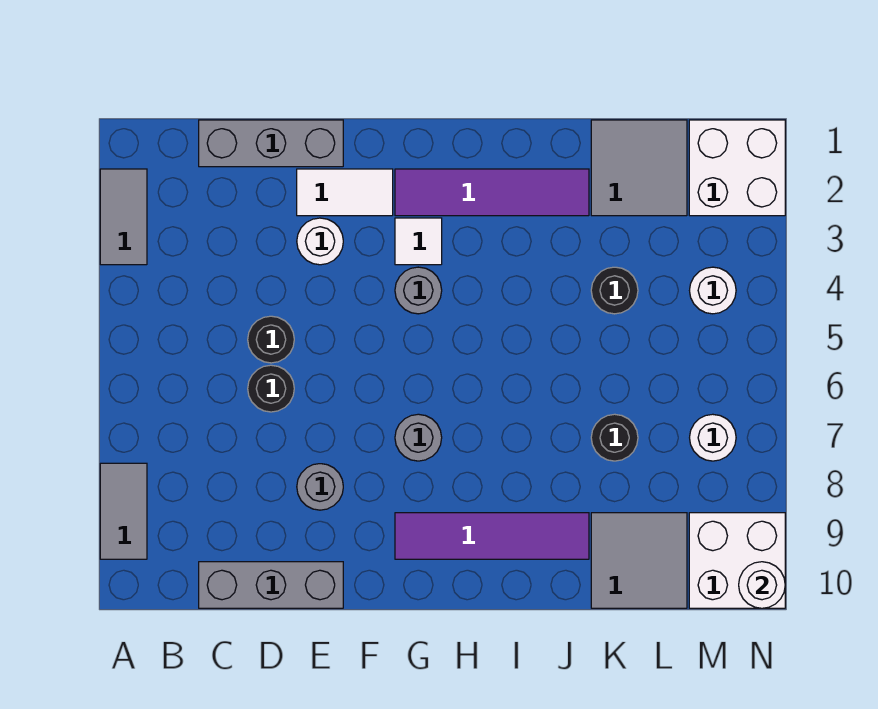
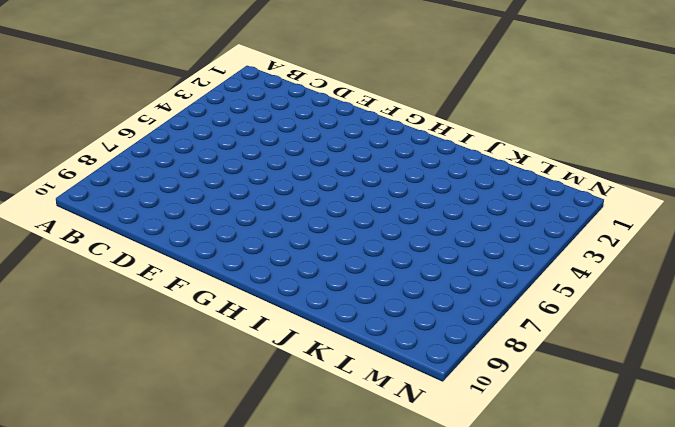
none -> grey 1x2 tile [100,169,147,265]
none -> grey 1x2 tile [100,463,147,559]
none -> grey 1x3 brick [199,120,343,167]

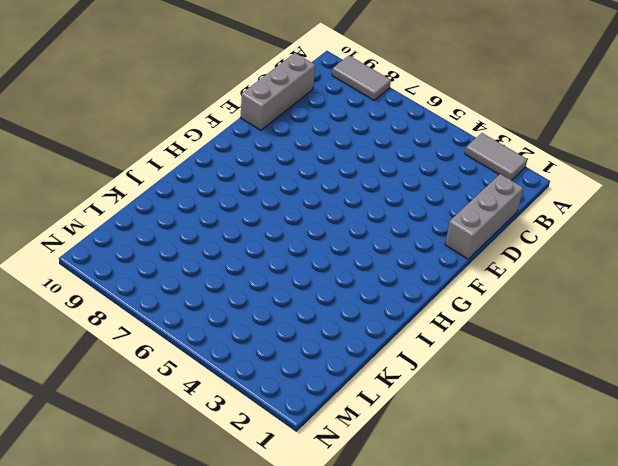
none -> black 1x1 round brick [248,316,294,363]
none -> black 1x1 round brick [248,365,294,412]
none -> white 1x2 tile [297,169,393,216]

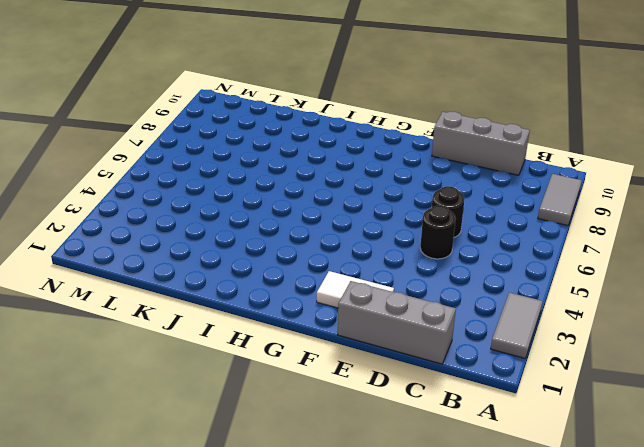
none -> white 1x1 round brick [297,218,343,265]
none -> grey 1x1 round brick [297,464,343,510]
none -> purple 1x4 tile [395,169,589,216]

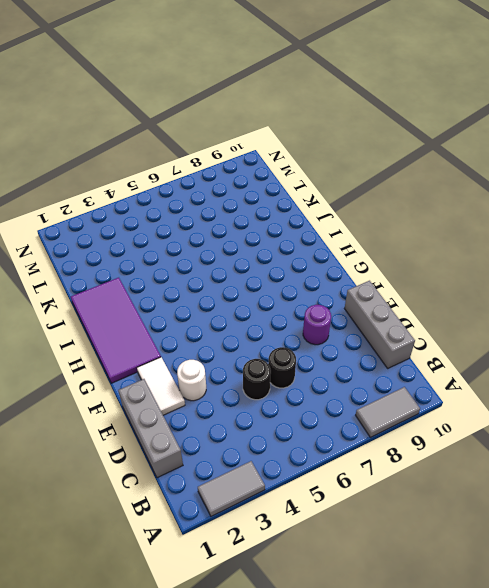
purple 1x1 round brick [303,305,331,345] -> grey 1x1 round brick [297,464,343,510]
purple 2x4 tile [71,278,161,383] -> purple 1x4 tile [395,169,589,216]
none -> white 1x1 tile [395,218,442,265]
none -> grey 1x1 round brick [395,267,442,314]
none -> grey 1x1 round brick [395,414,442,461]

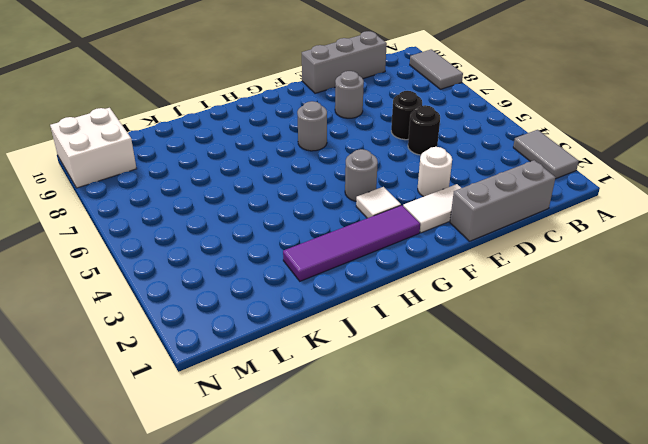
none -> purple 1x4 tile [395,513,589,559]
none -> grey 2x2 tile [591,120,687,216]
none -> black 1x1 round brick [591,267,638,314]

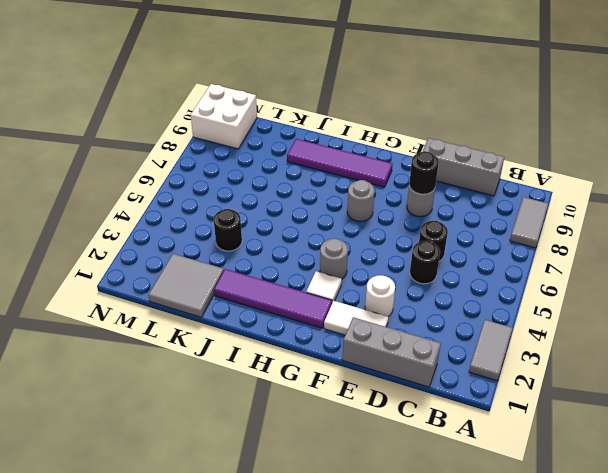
black 1x1 round brick [409,151,439,194] -> black 1x1 round brick moved to [591,414,638,461]
none -> grey 2x2 tile [591,513,687,608]
none -> white 2x2 brick [689,120,785,216]
none -> white 1x1 round brick [690,267,736,314]

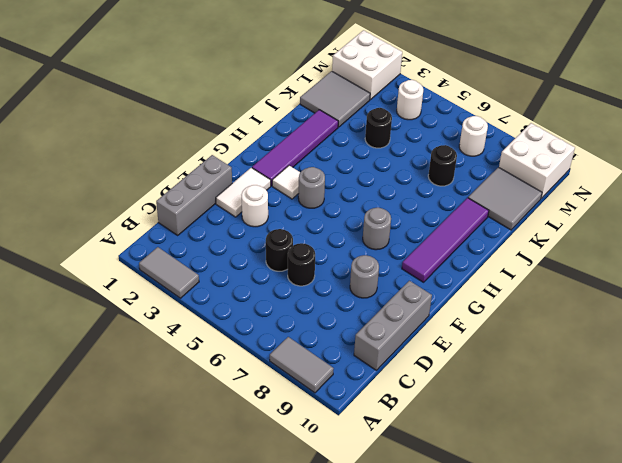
none -> white 1x1 round brick [739,562,785,608]

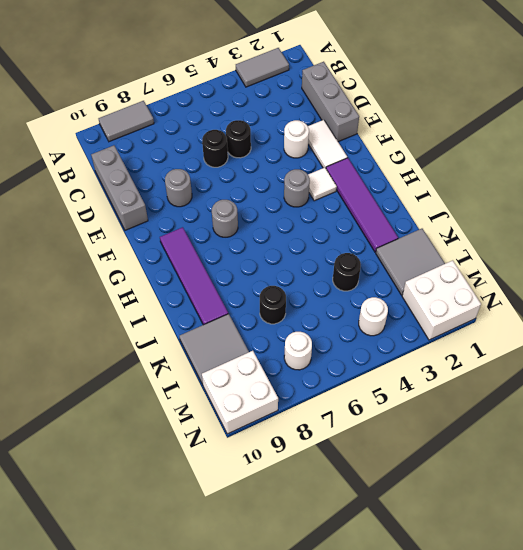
none -> white 1x1 round brick [739,562,785,608]

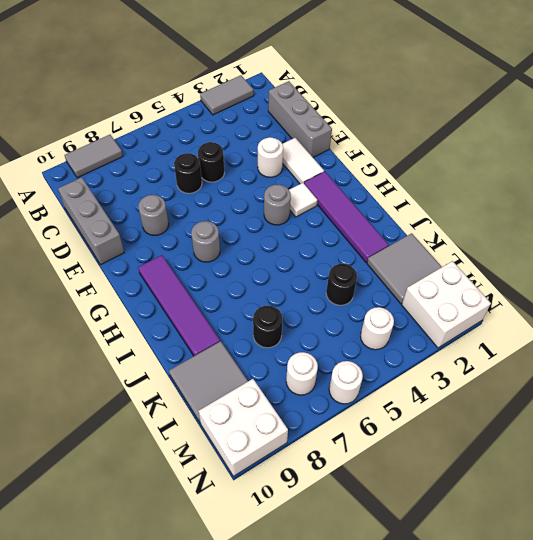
white 1x1 round brick [329,361,363,404] -> white 1x1 round brick moved to [739,562,785,608]

